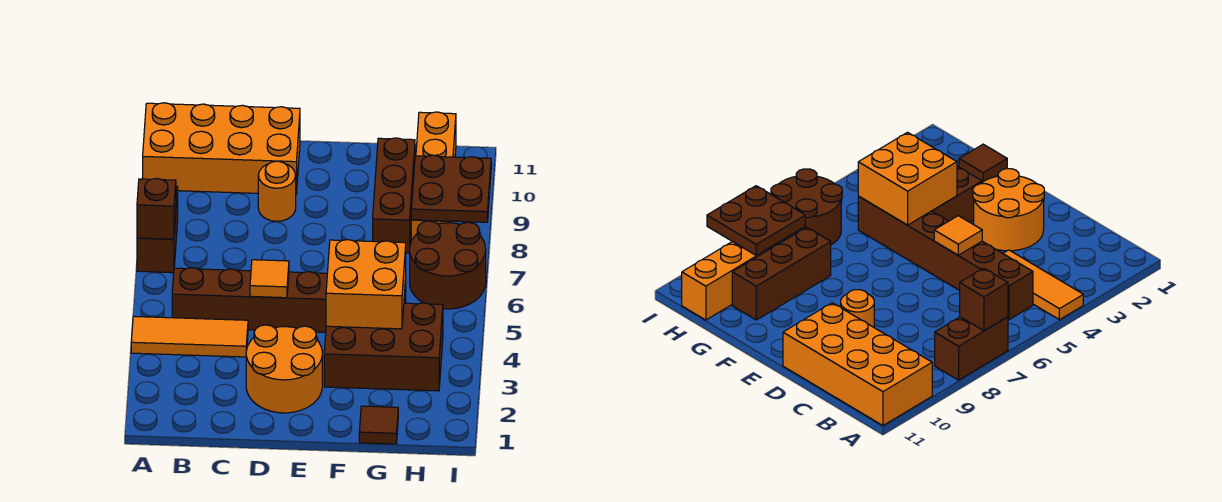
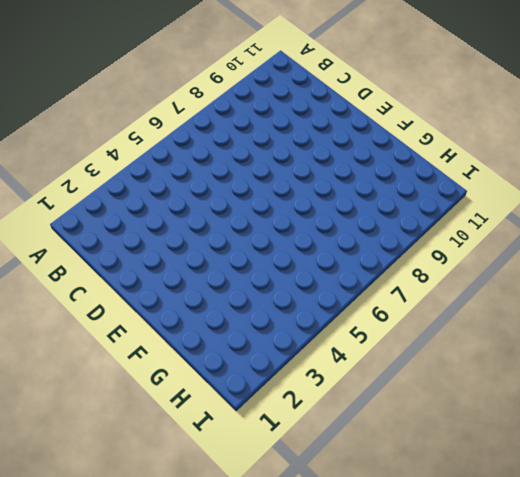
none -> orange 1x3 tile [131,316,248,357]
none -> brown 1x2 brick [137,186,178,273]
none -> orange 2x4 brick [143,103,300,194]

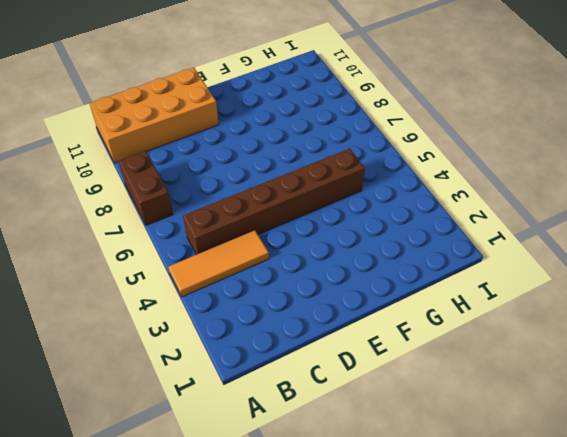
none -> orange 2x2 round brick [246,325,322,413]
none -> orange 1x1 round brick [258,161,296,221]
none -> brown 2x3 brick [324,303,443,391]

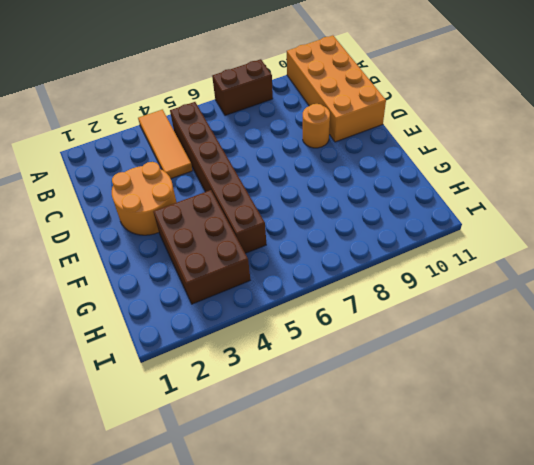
none -> brown 1x1 tile [359,406,398,444]
none -> brown 1x3 brick [373,138,415,253]
none -> brown 2x2 round brick [410,221,486,309]

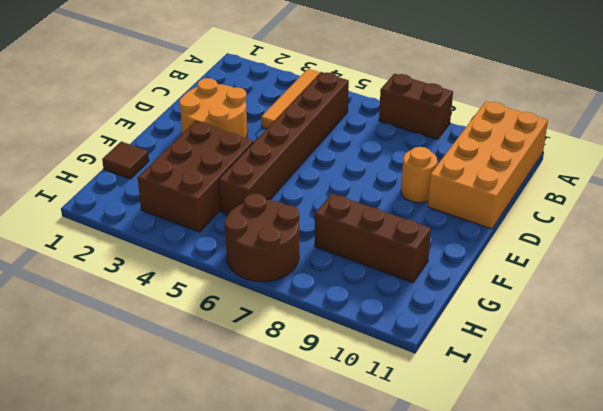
none -> orange 1x4 brick [411,112,456,241]
none -> brown 1x1 brick [137,179,176,239]
none -> orange 1x1 tile [250,260,289,298]

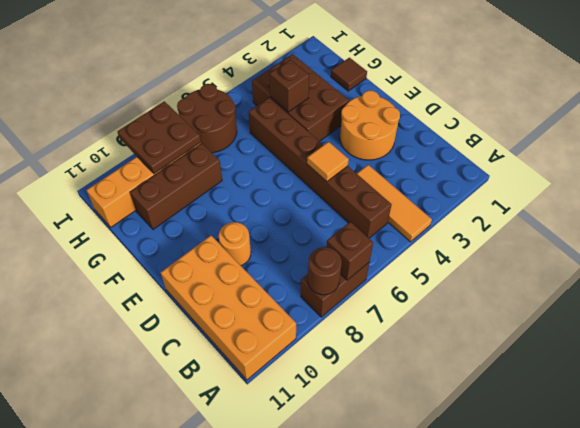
brown 1x1 round brick [308,247,342,295] -> none
brown 1x1 brick [269,59,309,112] -> orange 2x2 brick [326,240,406,329]

